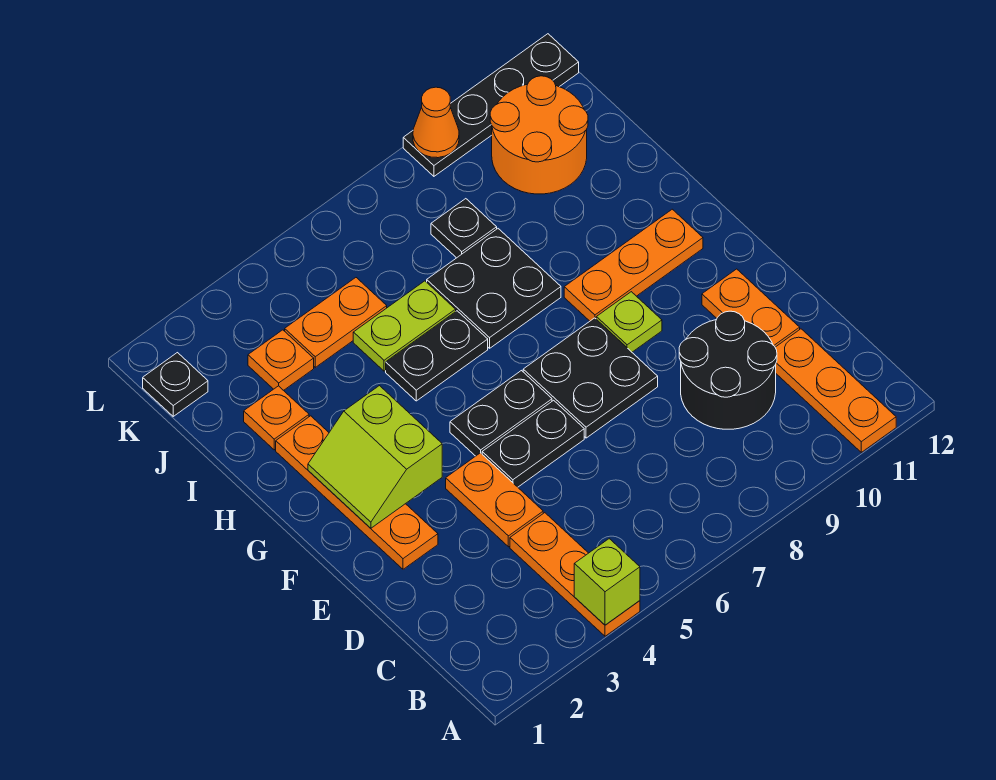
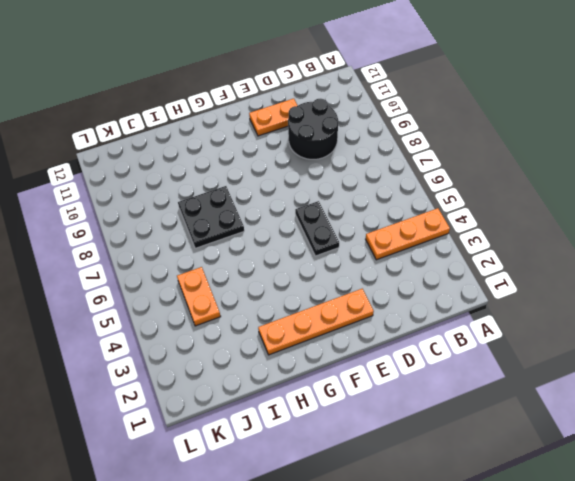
none -> orange 1x3 plate [775,329,896,452]
none -> orange 1x2 plate [446,453,543,547]
none -> black 2x2 plate [523,318,658,438]

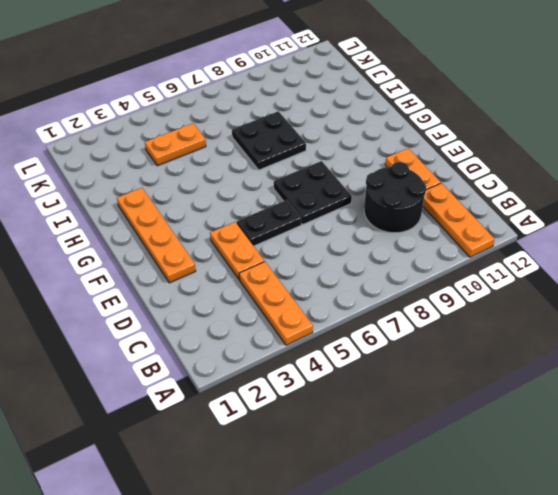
none -> black 1x2 plate [450,371,552,456]
none -> lime 1x1 plate [596,292,662,352]
none -> orange 1x3 plate [564,209,703,321]

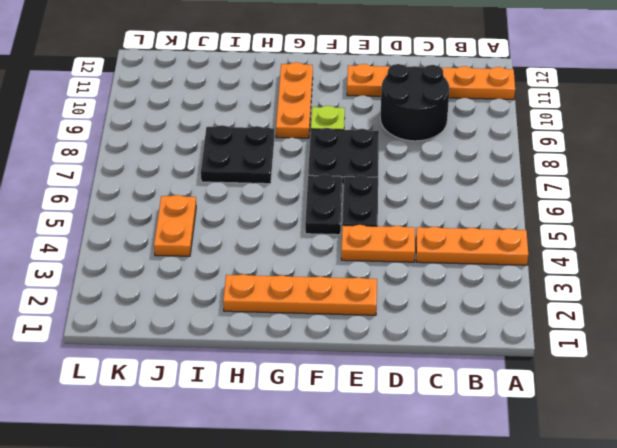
none -> black 1x2 plate [386,311,488,401]
none -> orange 1x1 plate [244,386,309,450]
none -> lime 1x2 plate [353,281,456,371]

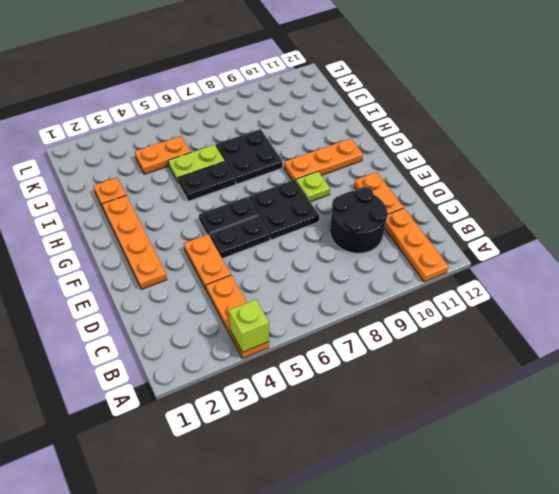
none -> orange 1x1 plate [248,330,314,390]
none -> black 1x1 plate [431,199,497,258]
none -> orange 2x2 round brick [490,76,588,194]

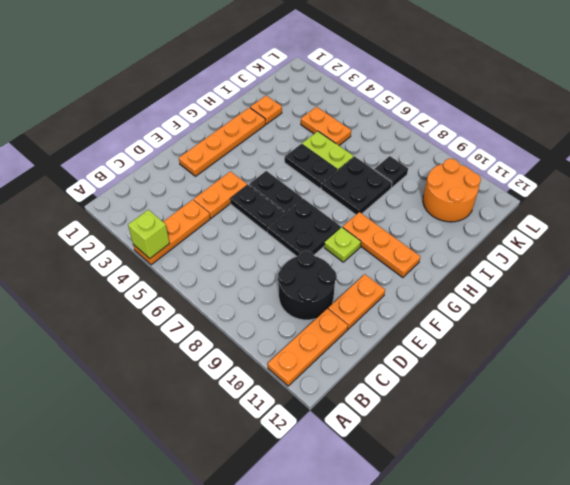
none -> orange 1x1 plate [248,330,314,390]
none -> black 1x1 plate [143,353,208,416]
none -> black 1x4 plate [403,34,579,176]

